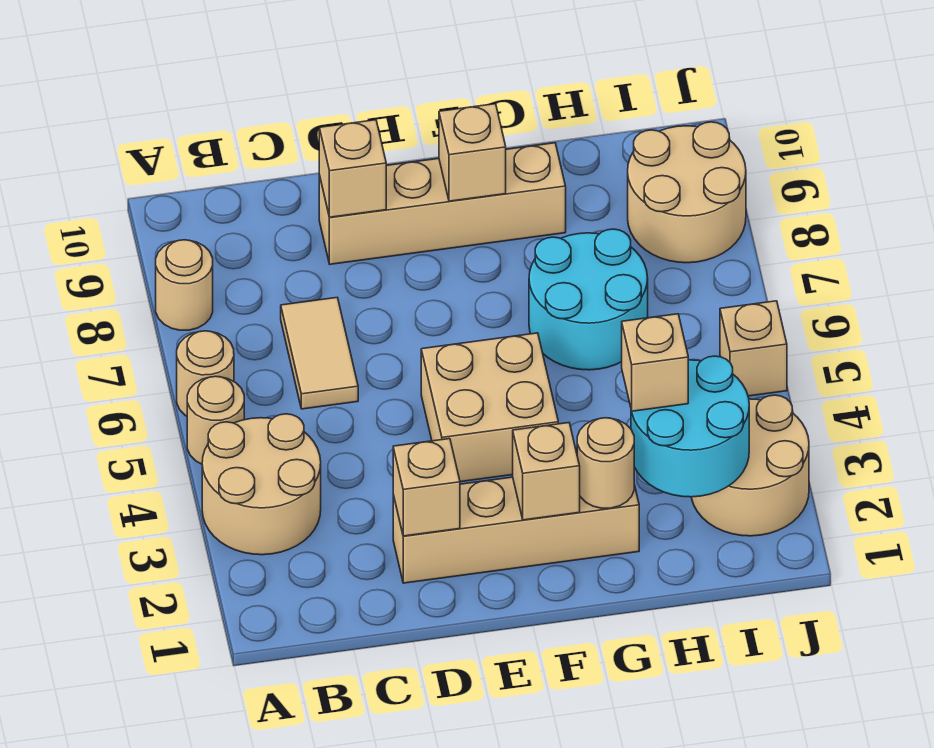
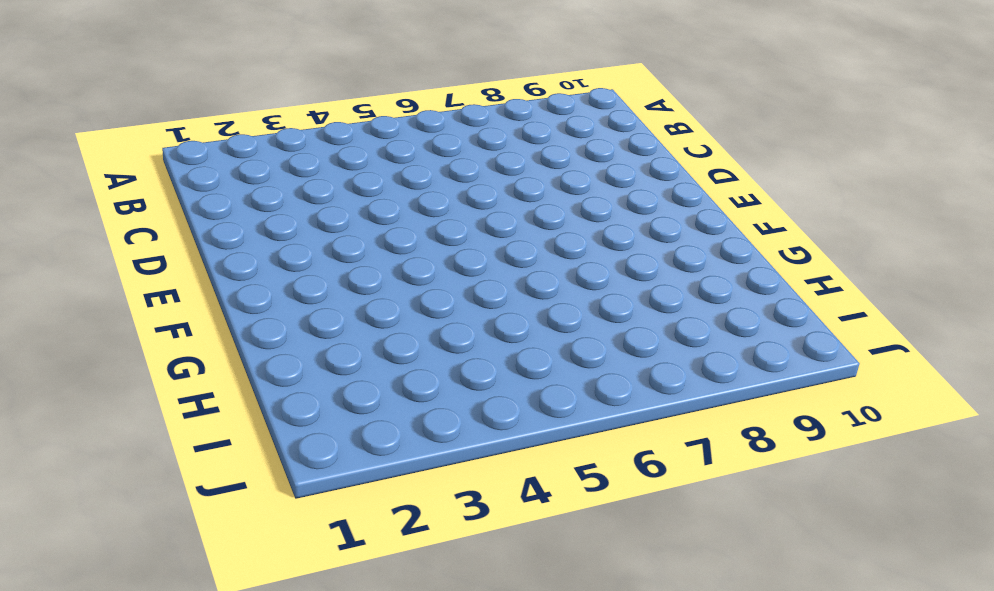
none -> tan 2x2 round brick [202,414,321,555]
none -> tan 1x1 round brick [187,376,244,464]
none -> tan 1x1 round brick [177,331,234,416]

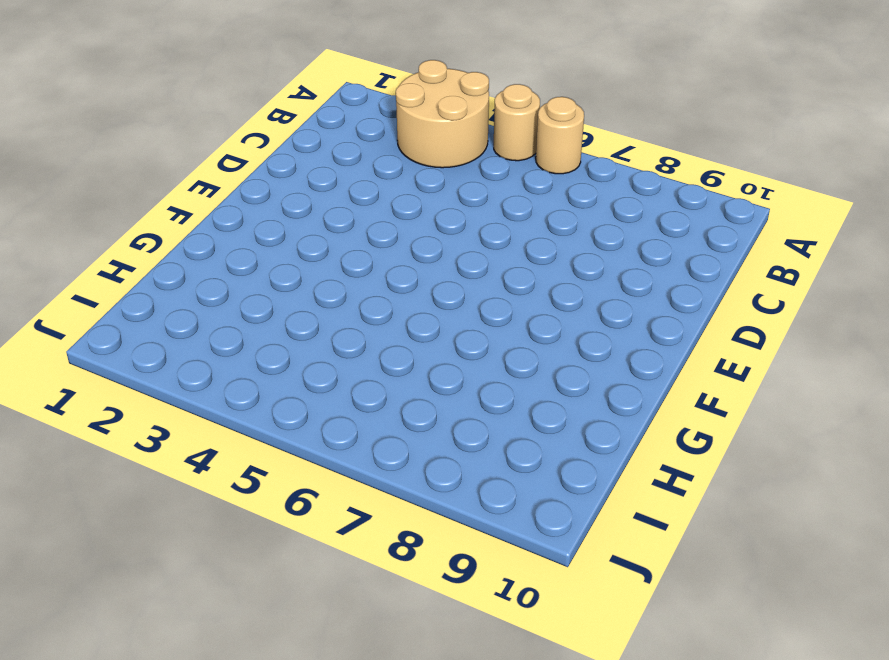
none -> tan 1x1 round brick [156,240,213,330]
none -> tan 1x2 tile [281,298,358,409]
none -> tan 1x4 brick [393,477,639,583]

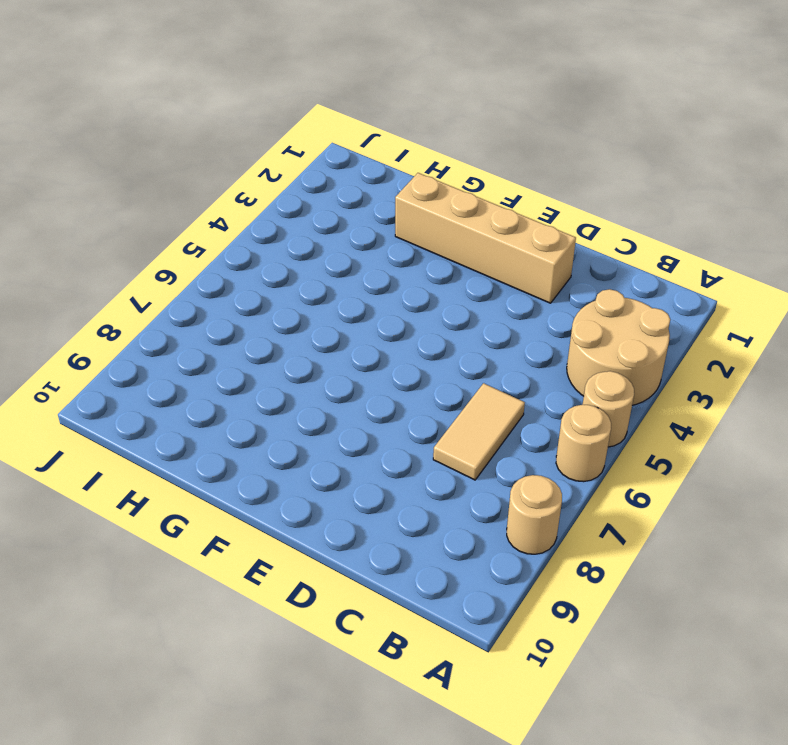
none -> tan 1x4 brick [319,143,566,264]
none -> tan 2x2 brick [421,333,558,482]
none -> cyan 2x2 round brick [529,229,648,370]

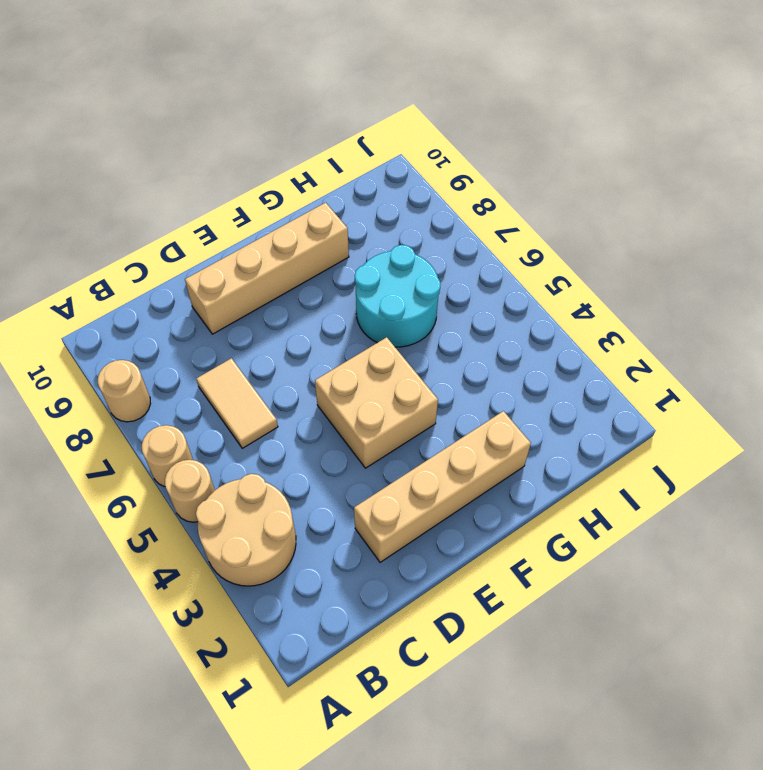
none -> tan 2x2 round brick [691,395,809,536]
none -> tan 2x2 round brick [628,122,746,263]
none -> tan 1x1 brick [720,301,787,396]

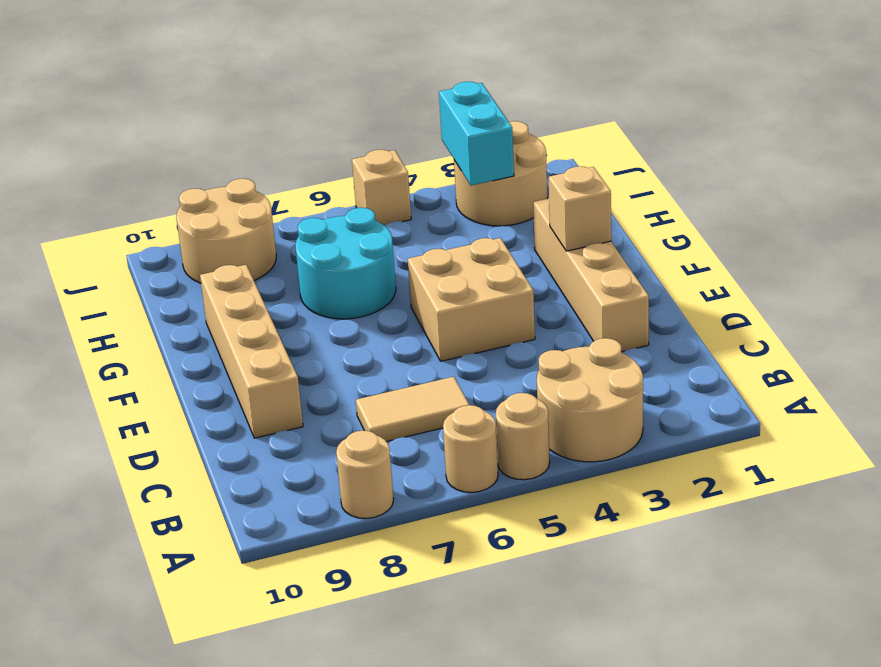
cyan 1x2 brick [439,82,514,185] -> cyan 2x2 round brick [631,356,749,497]
none -> tan 1x1 brick [393,439,460,536]
none -> tan 1x1 brick [319,120,386,217]
none -> tan 1x1 brick [439,104,506,201]

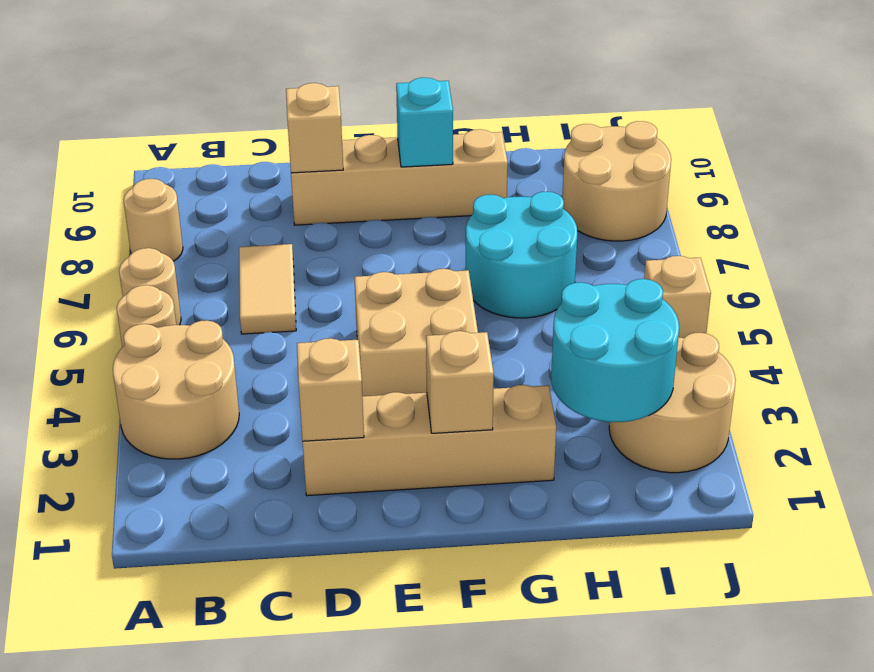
cyan 1x1 brick [396,78,453,167] -> tan 1x1 brick [439,104,506,201]
none -> tan 1x1 round brick [577,418,634,508]
none -> tan 1x1 brick [622,314,688,411]

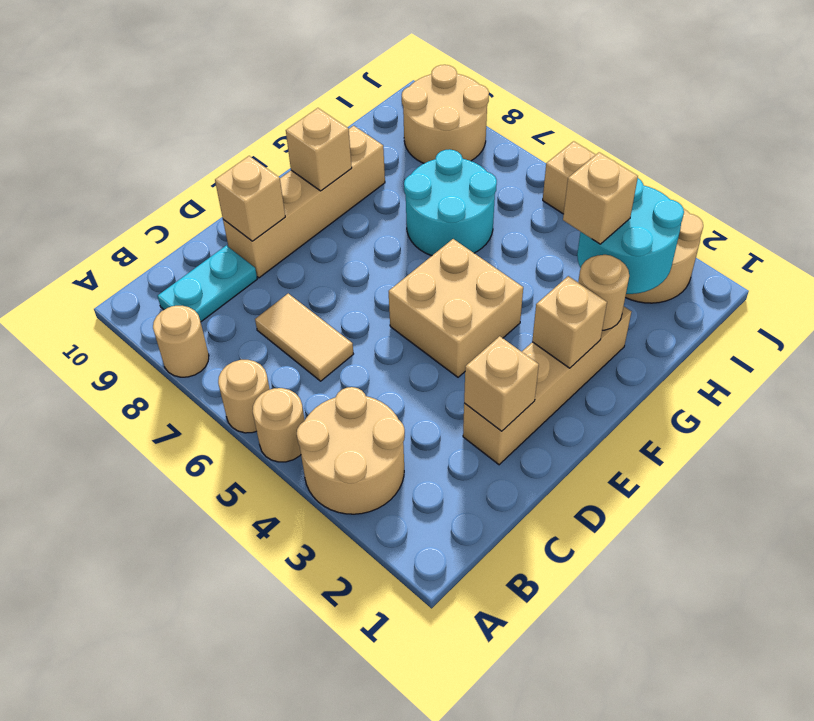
cyan 1x2 plate [158,245,257,322] -> none

